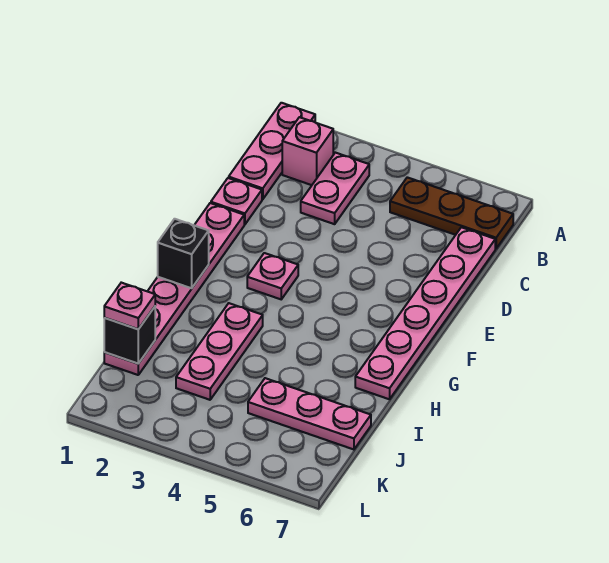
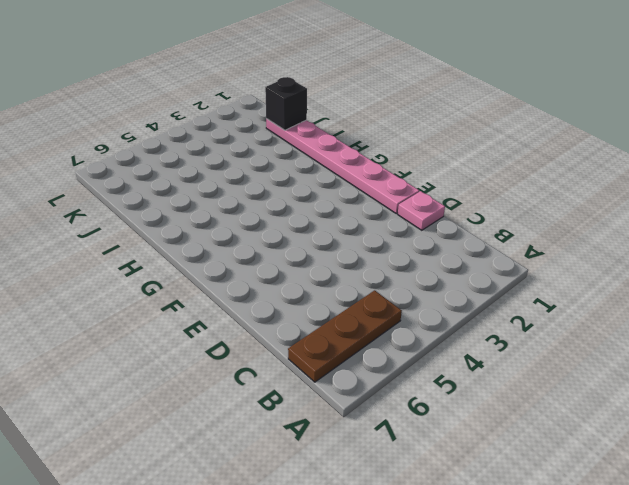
none -> pink 1x3 plate [229,103,315,199]
none -> pink 1x1 brick [282,117,333,185]
none -> pink 1x2 plate [301,153,369,224]

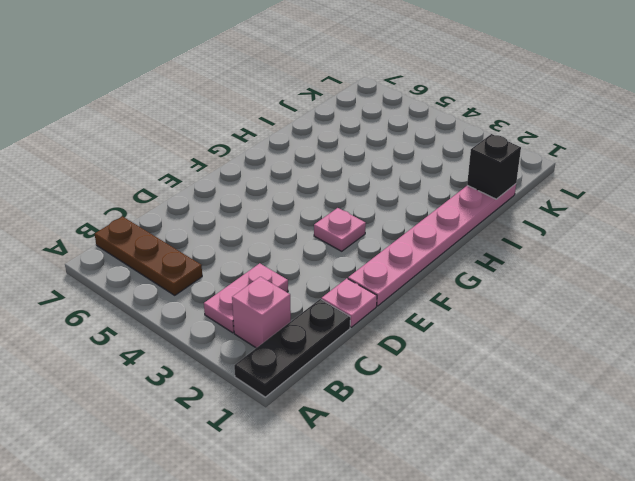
black 1x3 plate [234,299,350,397] -> pink 1x3 plate [229,103,315,199]
none -> pink 1x6 plate [355,227,495,399]
none -> pink 1x3 plate [176,303,263,400]
none -> pink 1x3 plate [248,378,371,449]

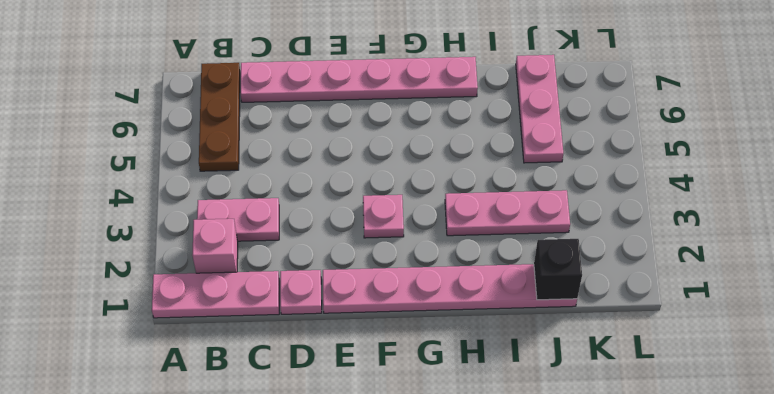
none -> black 1x1 brick [158,219,209,288]
none -> pink 1x1 plate [104,283,155,329]

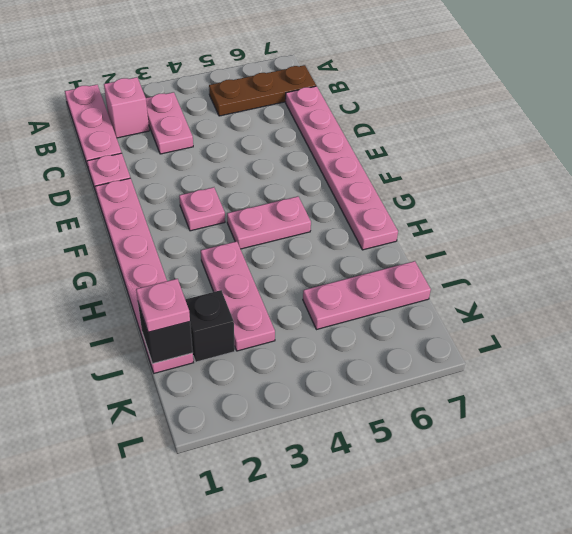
pink 1x2 plate [227,196,311,249] -> none
black 1x1 brick [185,290,235,362] -> black 1x1 brick moved to [158,219,209,288]

